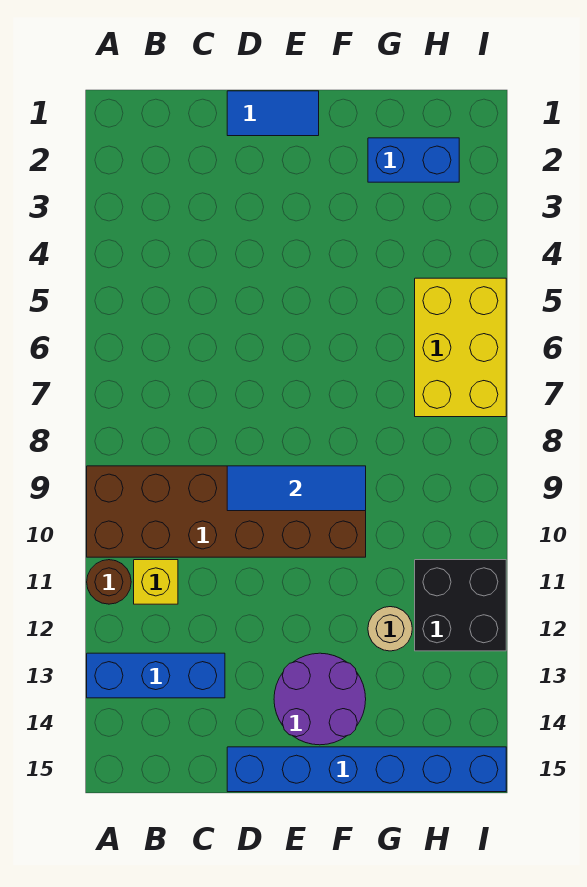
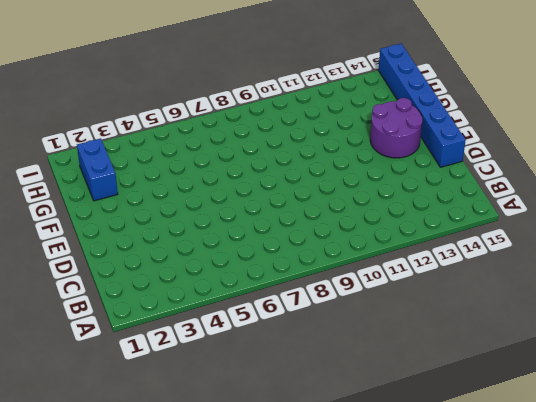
none -> brown 2x6 brick [87,466,366,557]
none -> brown 1x1 round brick [87,560,131,604]
none -> blue 1x3 brick [87,653,225,698]

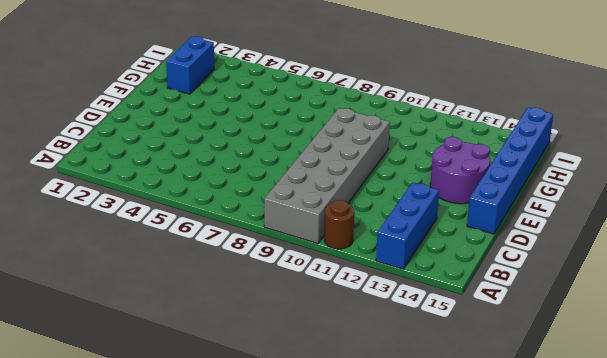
grey 2x6 brick [264,108,390,243] -> brown 2x6 brick [87,466,366,557]
none -> yellow 1x1 brick [134,560,178,604]
none -> blue 1x2 tile [227,91,319,136]
none -> tan 1x1 round brick [368,607,412,651]

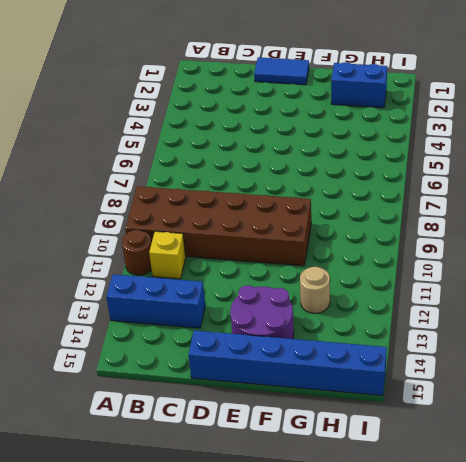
none -> yellow 2x3 brick [415,278,506,417]
none -> black 2x2 brick [415,560,506,651]
none -> blue 1x3 tile [227,466,366,511]

